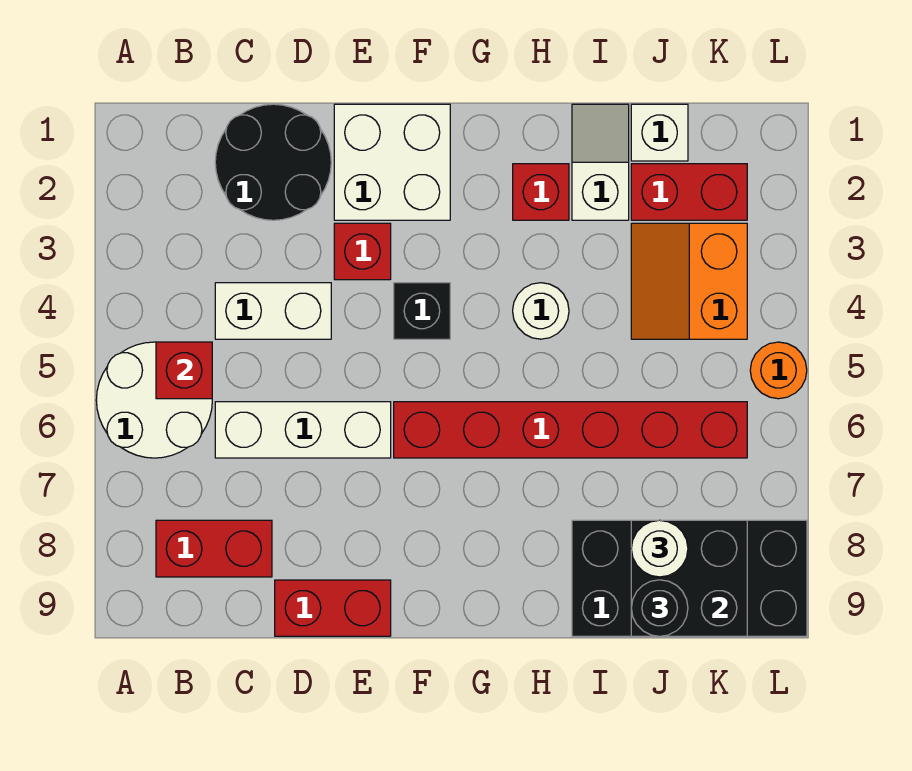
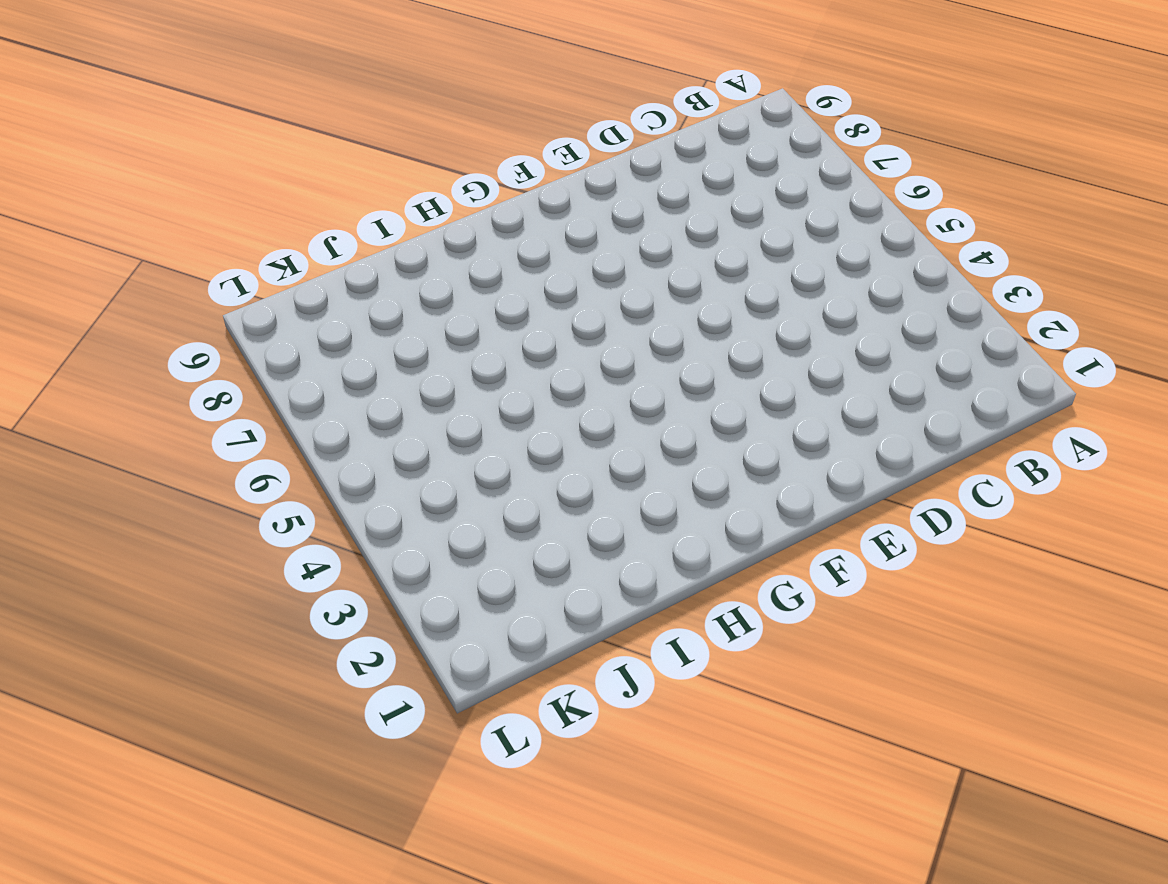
none -> white 2x2 round brick [96,342,212,458]
none -> red 1x2 brick [156,520,272,577]
none -> black 2x2 round brick [215,104,331,220]

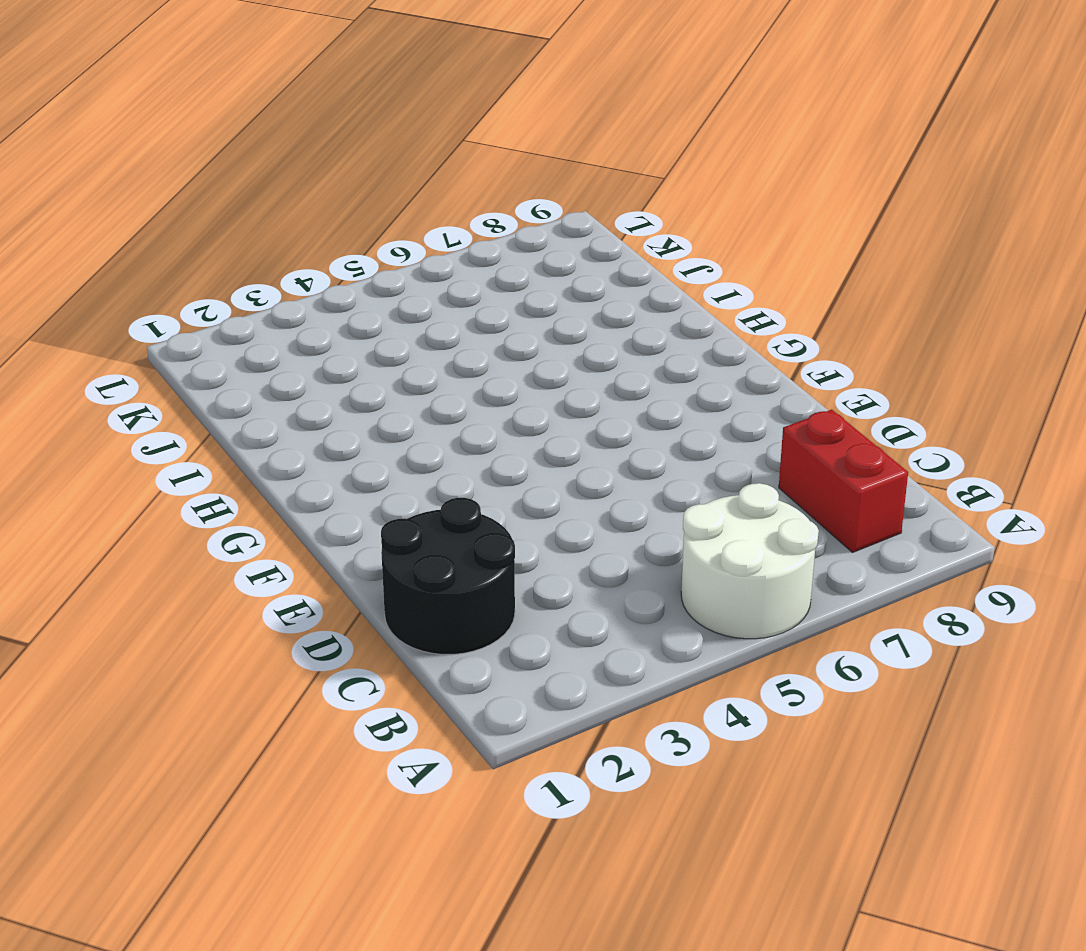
none -> white 1x2 brick [215,283,331,339]
none -> white 1x3 brick [215,402,391,458]
none -> red 1x2 brick [275,580,391,636]

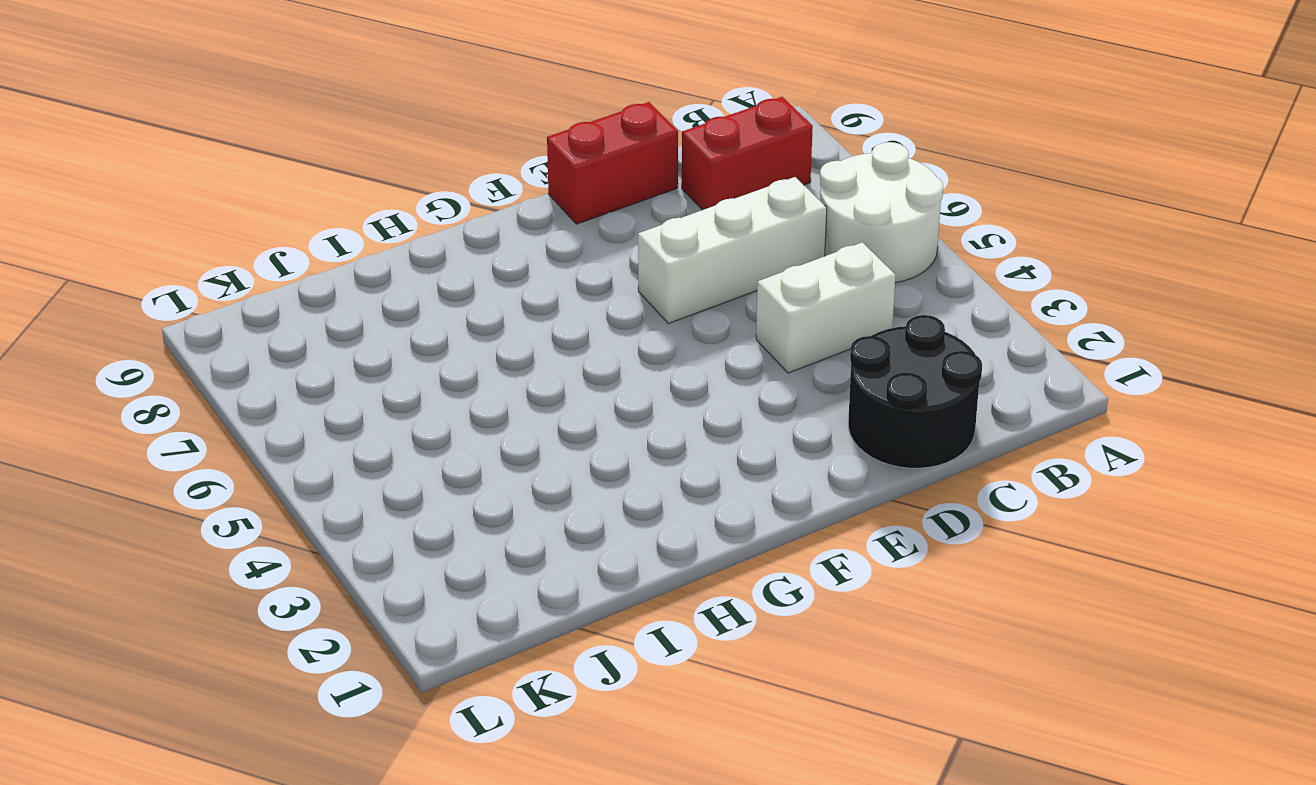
none -> white 2x2 brick [334,104,450,220]
none -> red 1x1 brick [334,223,391,280]
none -> black 1x1 brick [394,283,450,339]

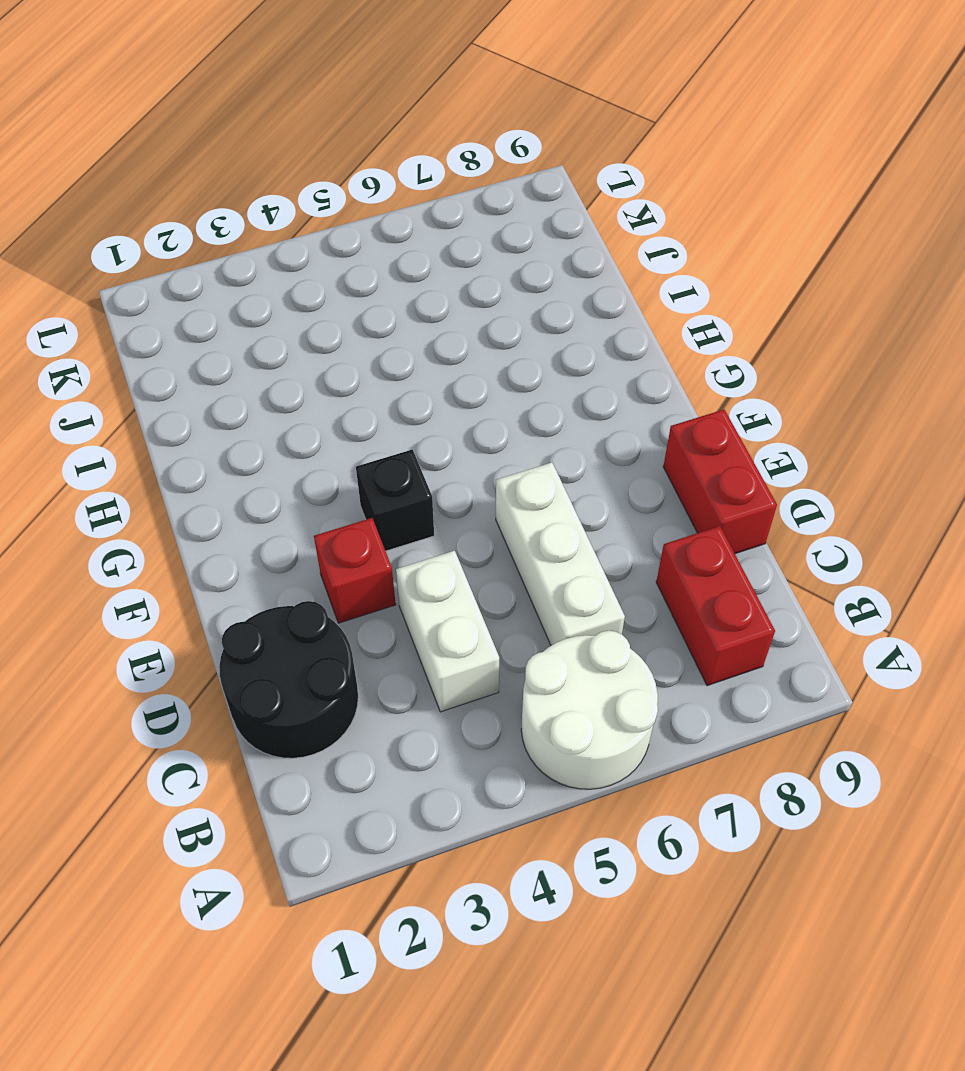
none -> white 2x2 brick [334,104,450,220]
none -> red 1x6 brick [394,402,747,458]
none -> red 1x1 brick [513,164,569,220]

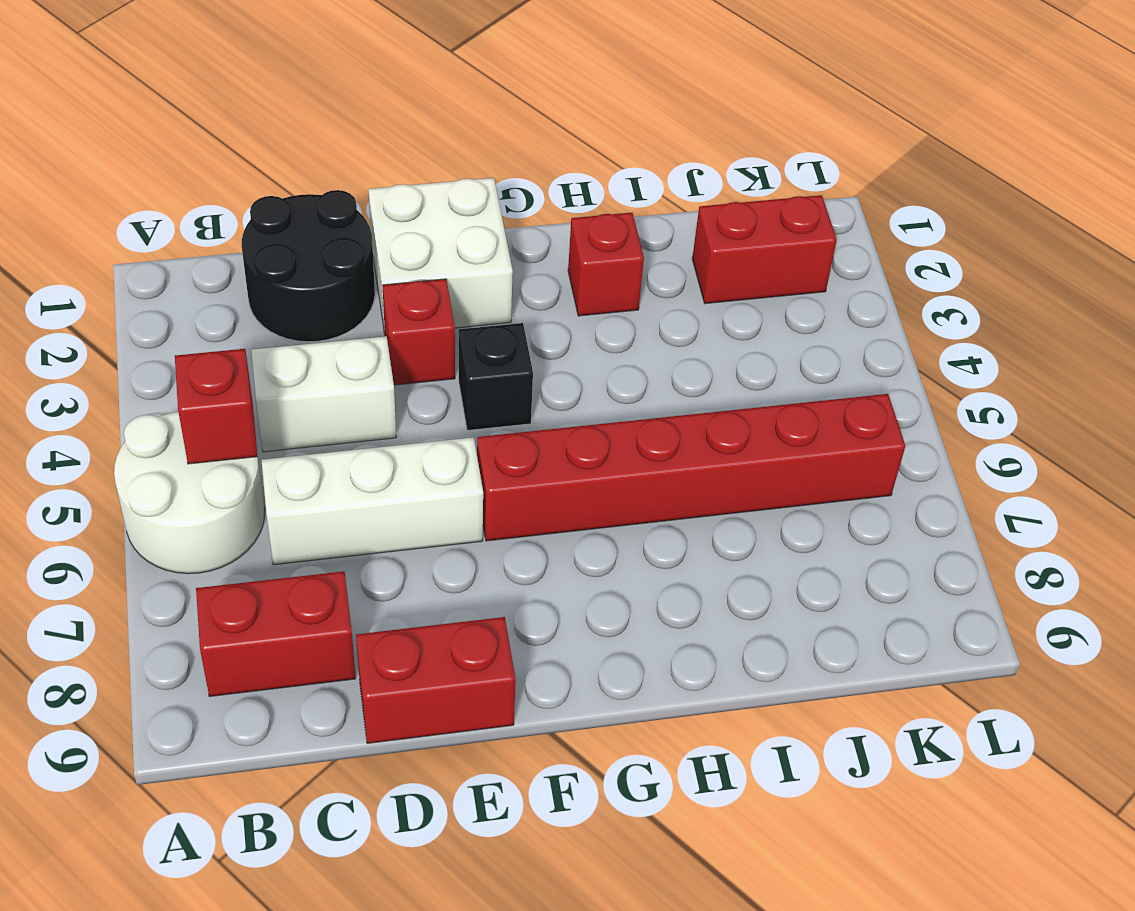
none -> white 1x1 round brick [513,283,569,339]
none -> white 1x2 slope [572,104,629,220]
none -> black 2x4 brick [572,520,807,636]

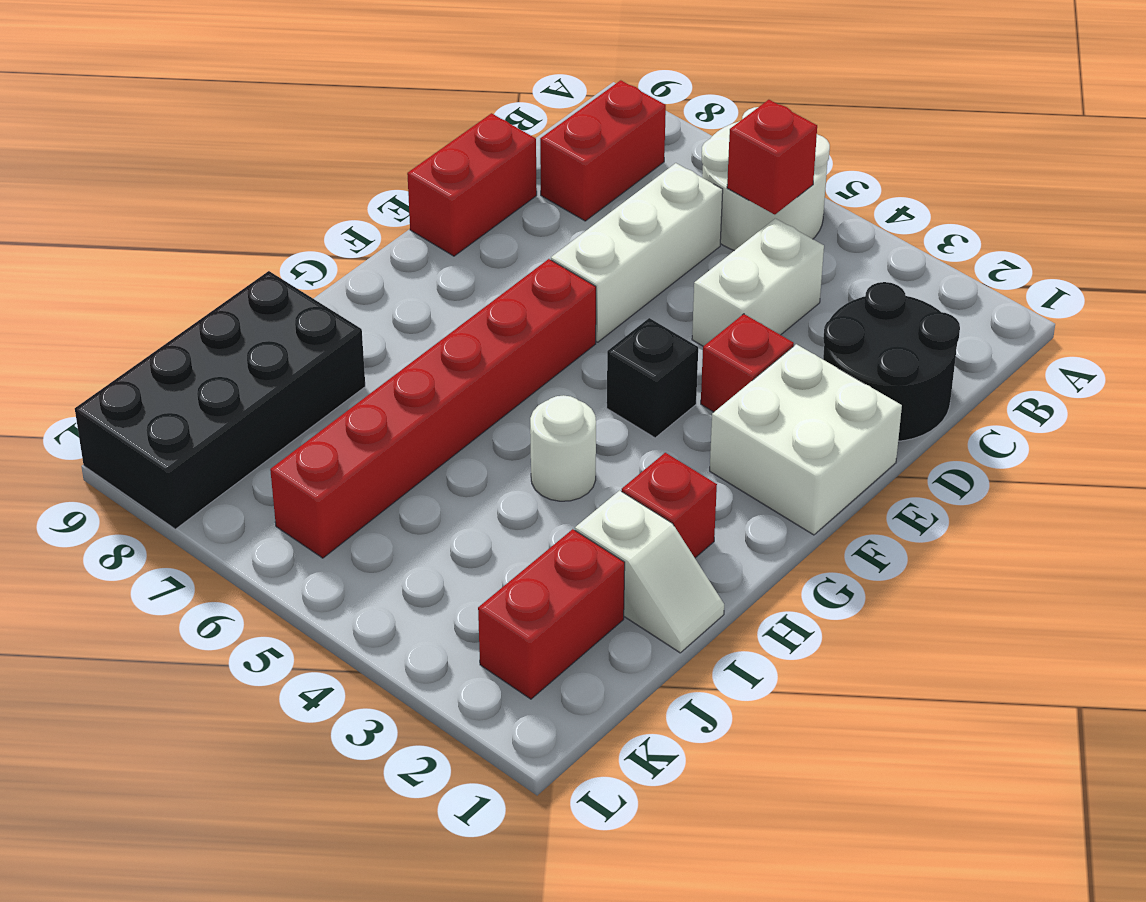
none -> white 1x1 brick [631,104,688,161]
none -> orange 2x2 slope [631,223,747,339]
none -> orange 1x1 round brick [750,342,807,399]

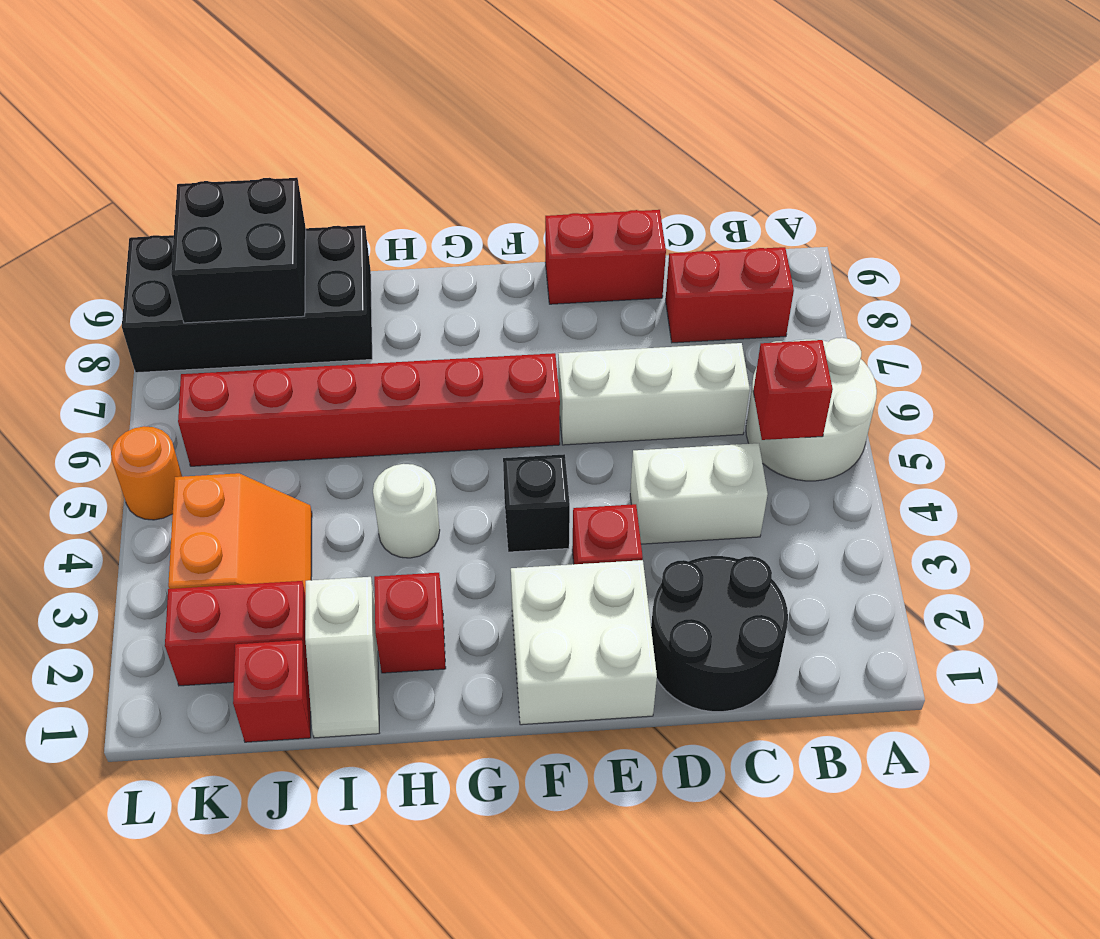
red 1x1 brick [233,640,311,742] -> white 1x1 brick [631,104,688,161]
none -> white 1x1 round brick [631,520,688,577]
none -> black 1x1 round brick [631,580,688,636]

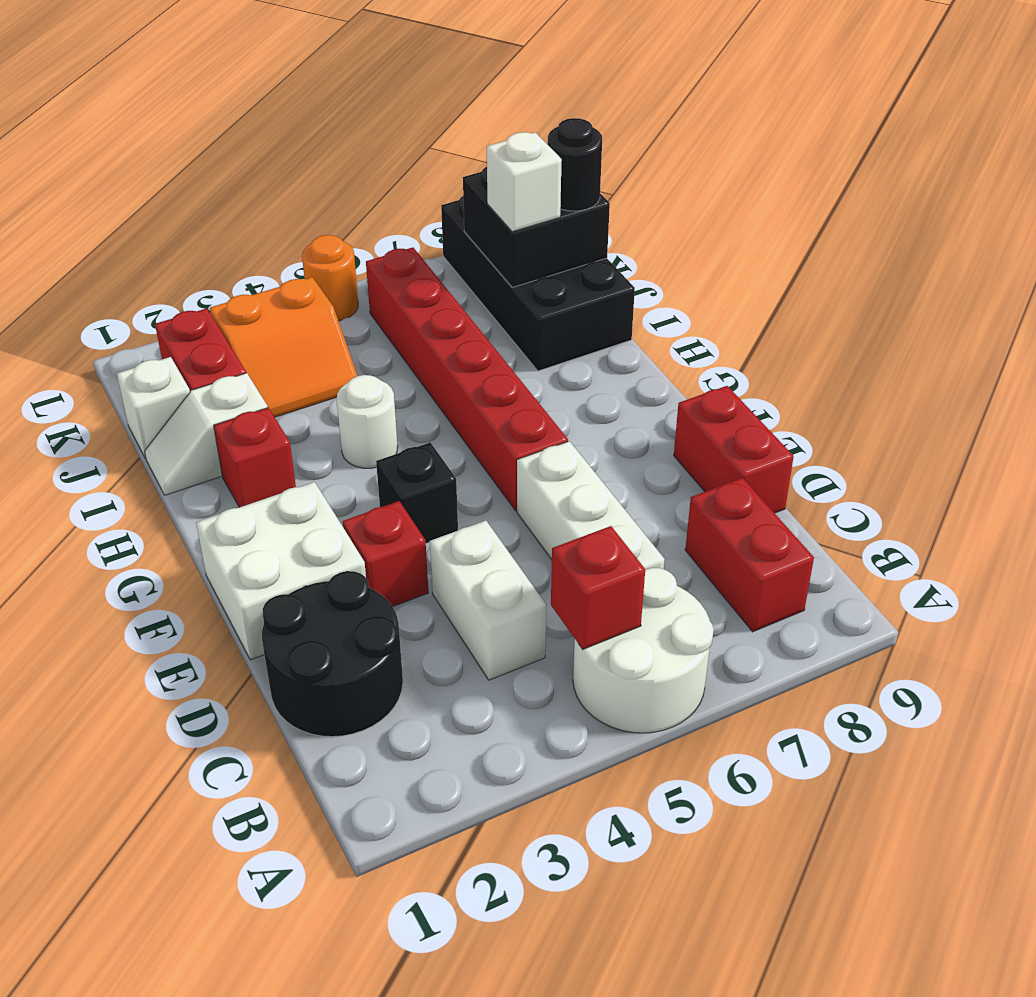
white 1x1 brick [487,132,562,232] -> white 1x1 round brick [631,520,688,577]

